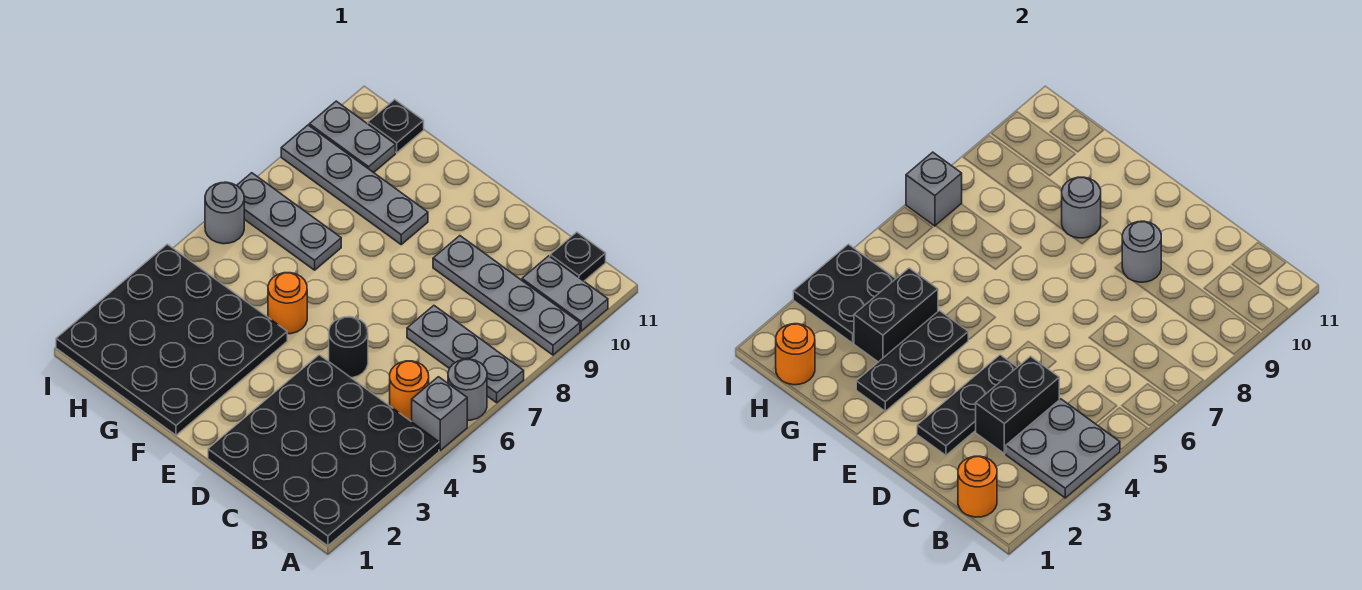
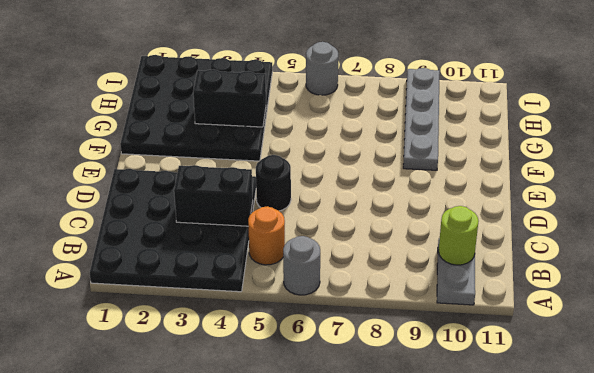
lime 1x1 round brick [439,206,478,265] -> none
none -> grey 1x1 brick [412,377,467,450]
none -> grey 1x3 plate [407,306,524,403]
none -> grey 1x4 plate [433,236,580,355]

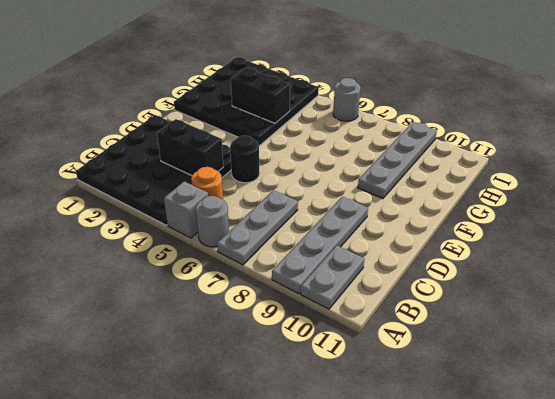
none -> black 1x1 plate [550,232,606,281]
none -> orange 1x1 round brick [268,273,307,334]
none -> grey 1x3 plate [237,173,341,270]

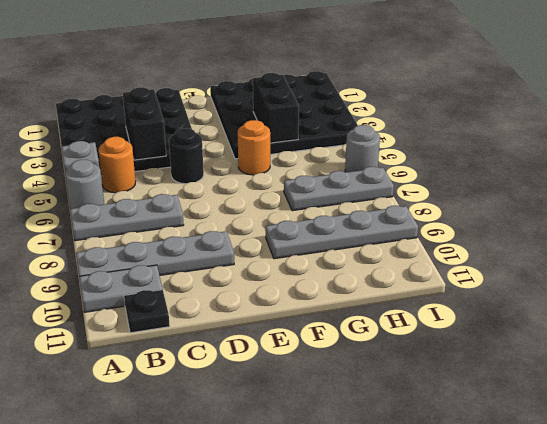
none -> grey 1x2 plate [309,101,395,173]
none -> black 1x1 plate [368,99,424,153]
none -> grey 2x2 plate [1006,399,1120,498]

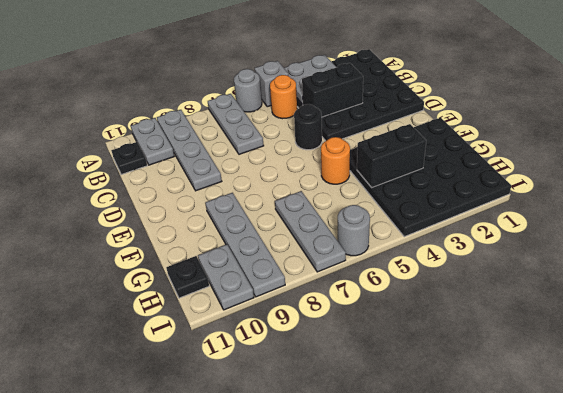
none -> orange 1x1 round brick [958,456,997,517]
none -> black 1x3 plate [917,355,1017,455]
none -> grey 1x1 round brick [1122,221,1161,282]

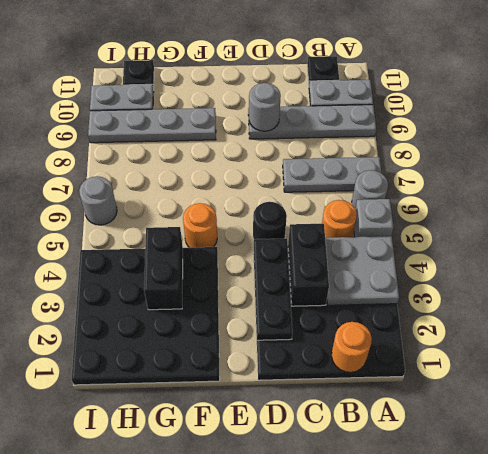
none -> grey 1x3 plate [237,173,341,270]
none -> black 1x3 plate [856,311,968,411]
none -> grey 1x1 round brick [1062,177,1101,238]

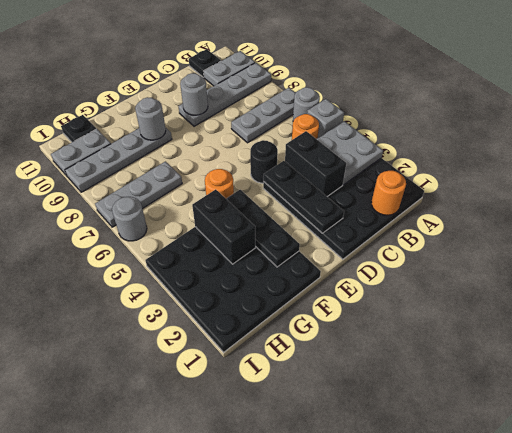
none -> orange 1x1 round brick [776,324,815,385]
none -> black 2x2 plate [793,244,896,343]
none -> grey 1x1 brick [906,152,962,226]

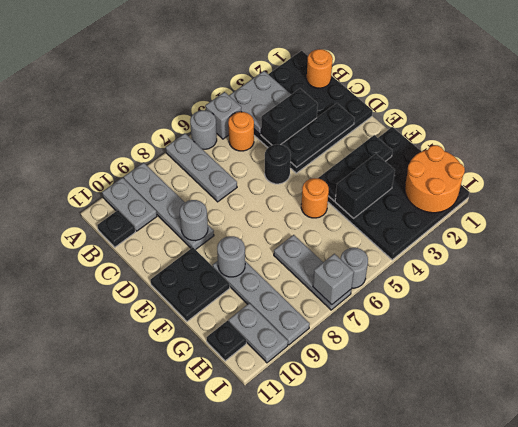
black 2x2 plate [150,248,230,321] -> black 2x2 plate moved to [793,244,896,343]
orange 2x2 round brick [405,145,465,213] -> orange 1x1 round brick [776,324,815,385]

